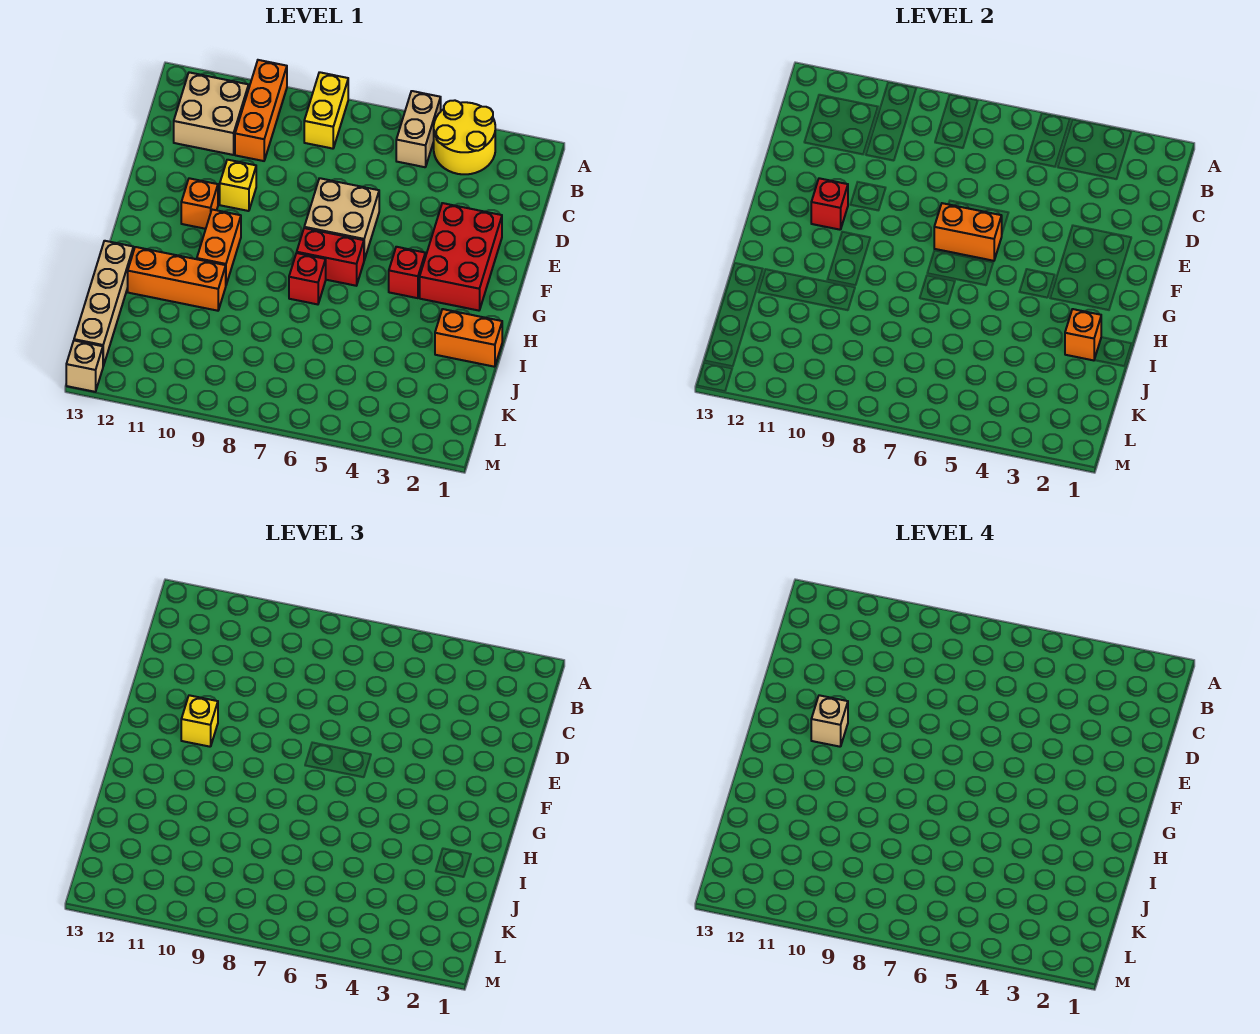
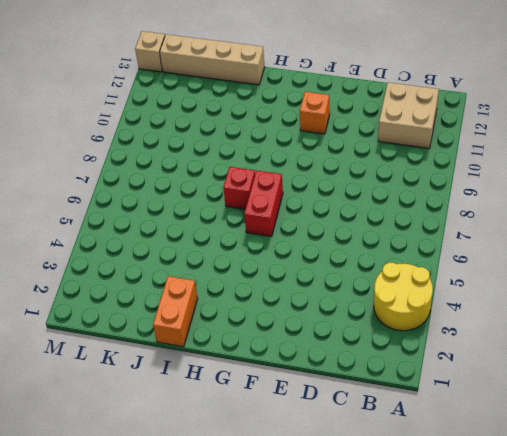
none -> tan 1x2 brick [396,91,441,167]
none -> yellow 1x2 brick [304,72,348,149]
none -> orange 1x3 brick [235,60,287,161]

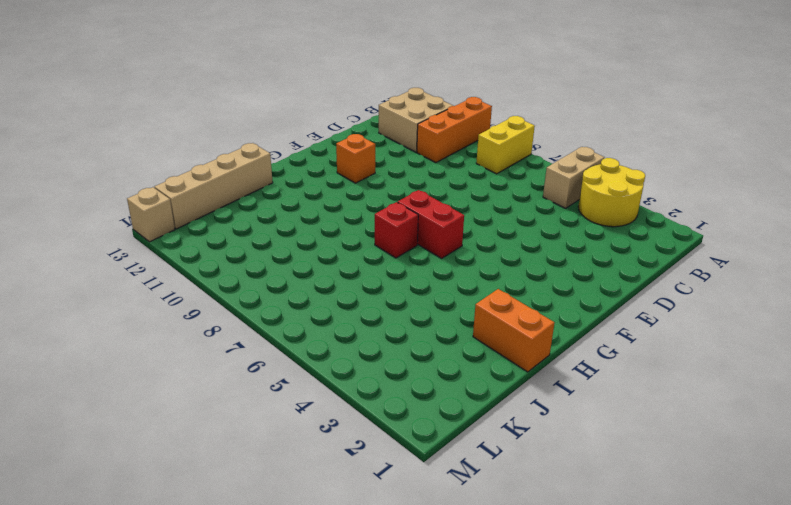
none -> red 2x3 brick [420,203,502,311]
none -> tan 2x2 brick [304,178,379,260]
none -> yellow 1x1 brick [220,160,256,211]

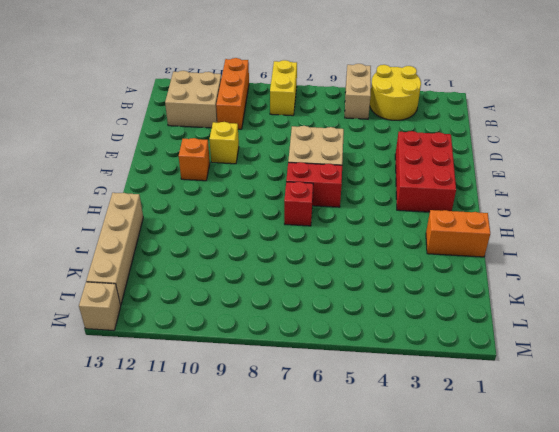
none -> red 1x1 brick [389,247,425,298]
none -> orange 1x2 brick [197,210,241,285]
none -> orange 1x3 brick [128,247,226,311]

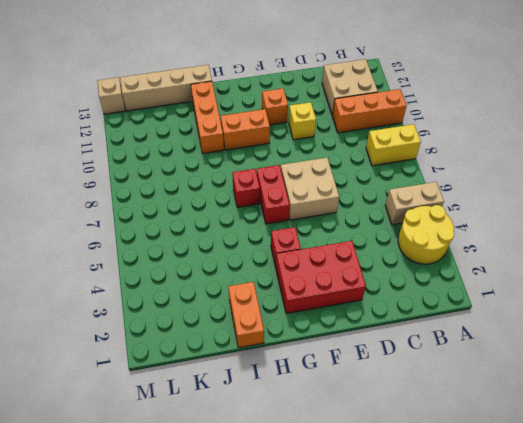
none -> orange 1x2 brick [934,203,1002,261]
none -> red 1x1 brick [811,178,848,230]
none -> orange 1x1 brick [1065,309,1101,360]

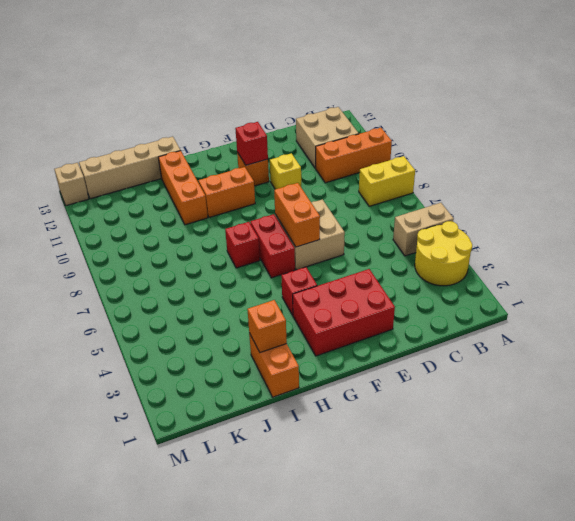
none -> yellow 1x1 brick [181,695,218,747]
none -> tan 1x1 brick [811,695,848,747]

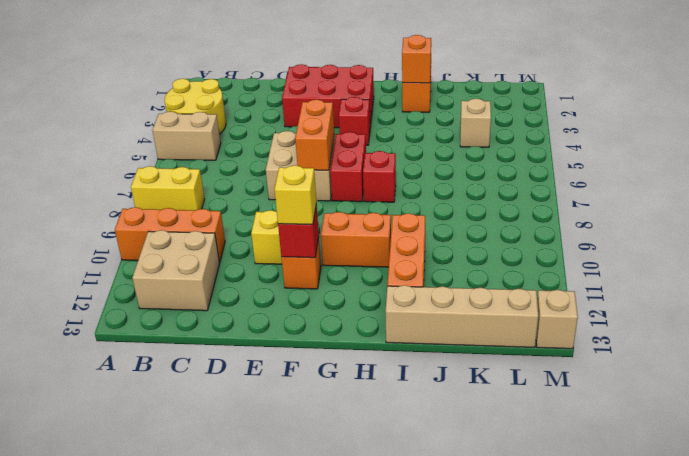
tan 1x1 brick [460,99,491,147] -> tan 1x1 brick moved to [811,695,848,747]

